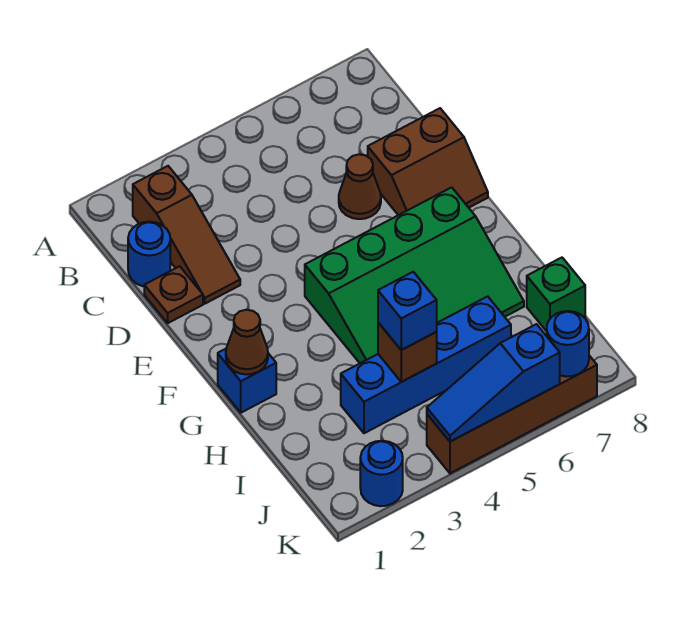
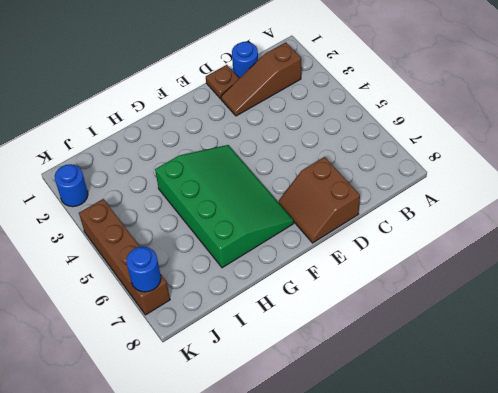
green 3x4 slope [155,145,294,268] -> green 3x4 slope turned to [305,187,524,363]
none -> brown 1x1 cone [339,154,381,219]
none -> blue 1x1 brick [218,349,276,413]
none -> blue 1x4 brick [341,296,511,433]

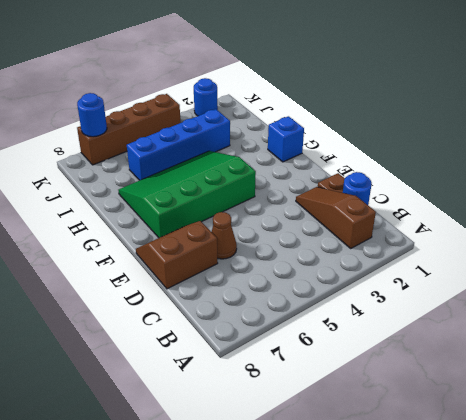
none -> green 1x1 brick [527,258,585,331]
none -> brown 1x1 cone [226,310,268,374]
none -> brown 1x1 brick [378,323,437,382]

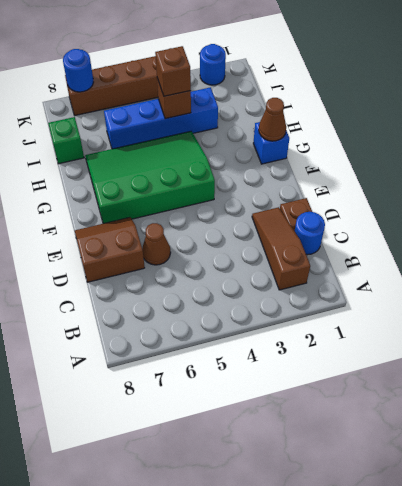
brown 1x1 brick [155,46,191,96] -> blue 1x1 brick [378,272,437,350]
none -> blue 1x3 slope [427,324,560,442]

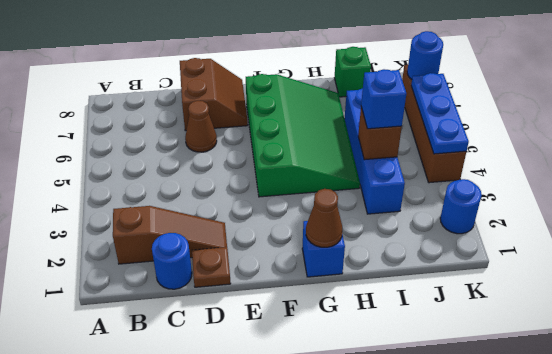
blue 1x3 plate [411,73,469,154] -> blue 1x3 slope [427,324,560,442]

